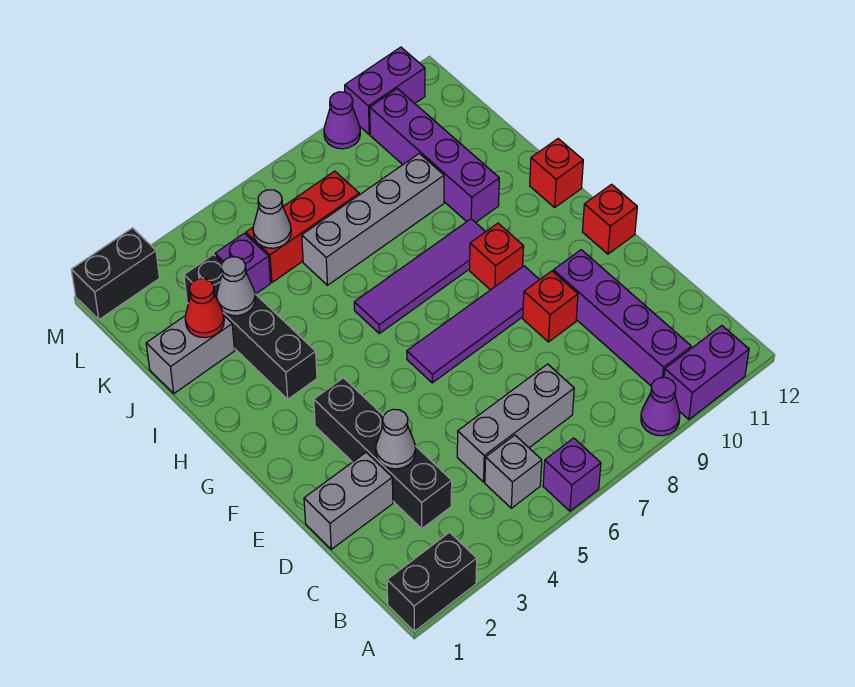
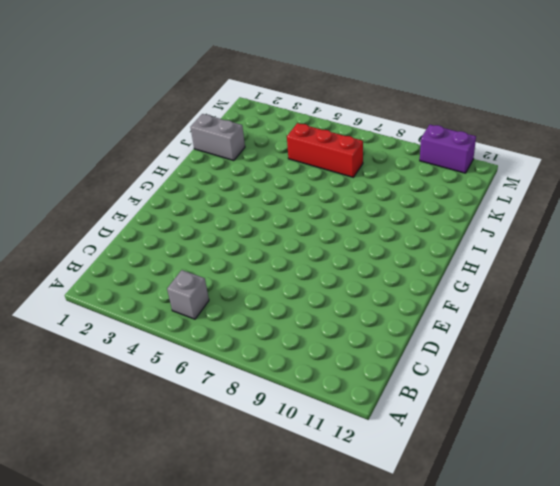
none -> black 1x2 brick [387,532,477,631]
none -> purple 1x1 brick [543,438,601,511]
none -> purple 1x1 cone [641,378,680,436]

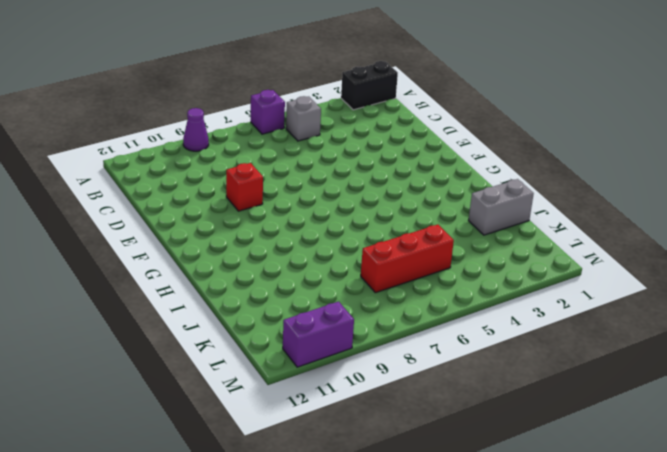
none -> purple 1x2 brick [664,326,749,420]
none -> purple 1x4 brick [553,250,691,386]
none -> black 1x4 brick [314,378,452,529]

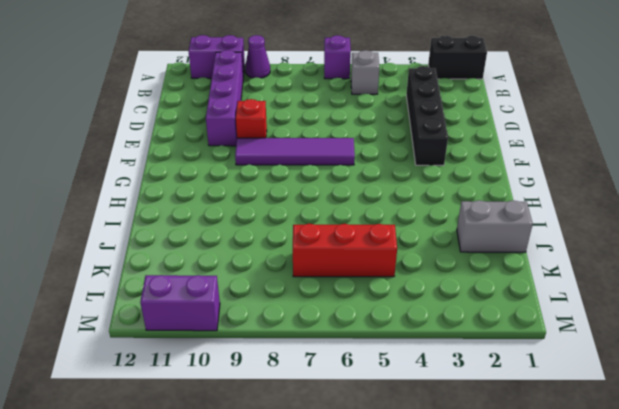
none -> grey 1x3 brick [457,364,574,482]
none -> grey 1x2 brick [304,452,393,549]
none -> red 1x1 brick [582,184,637,254]

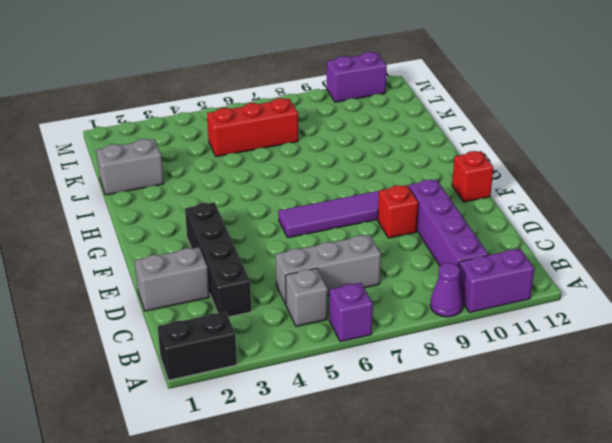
none -> red 1x1 brick [470,223,524,290]
none -> black 1x4 brick [184,255,317,399]
none -> purple 1x4 tile [354,219,486,333]

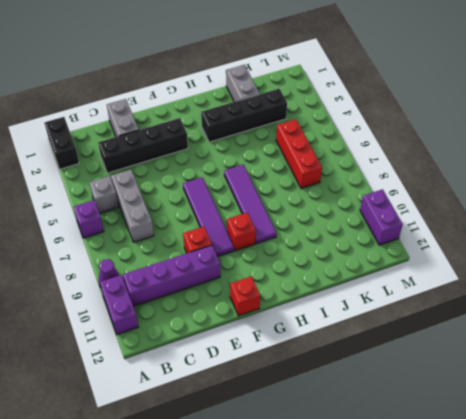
none -> red 1x1 brick [530,139,583,207]
none -> purple 1x4 brick [370,88,499,222]
none -> grey 1x4 brick [302,153,444,285]

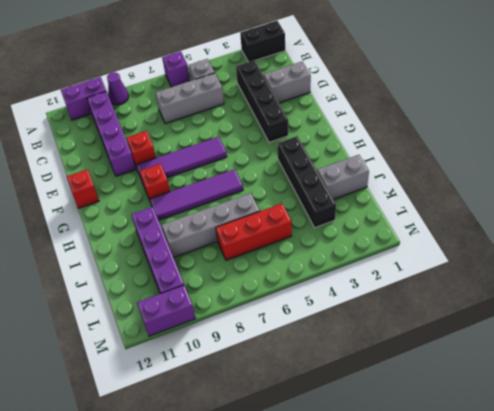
none -> red 1x1 brick [530,139,583,207]
none -> purple 1x1 brick [215,233,270,294]
none -> black 1x2 brick [71,228,159,320]

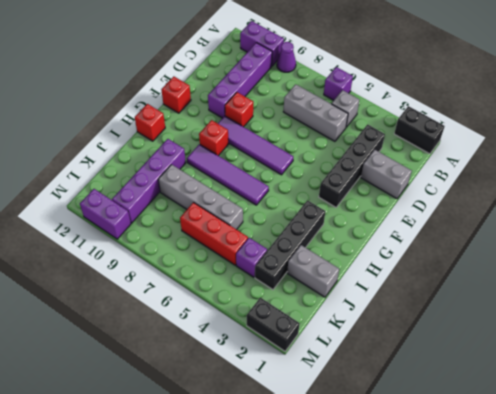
none -> purple 1x1 cone [324,92,360,149]
none -> grey 1x1 cone [376,409,416,469]
none -> red 1x1 cone [185,279,224,338]

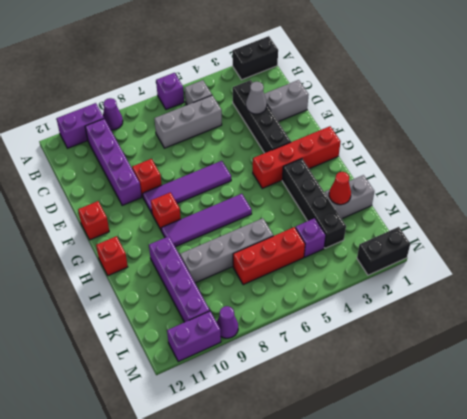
red 1x4 brick [253,126,341,188] -> none
none -> grey 1x1 cone [217,257,255,316]
none -> grey 1x1 cone [253,190,291,248]

